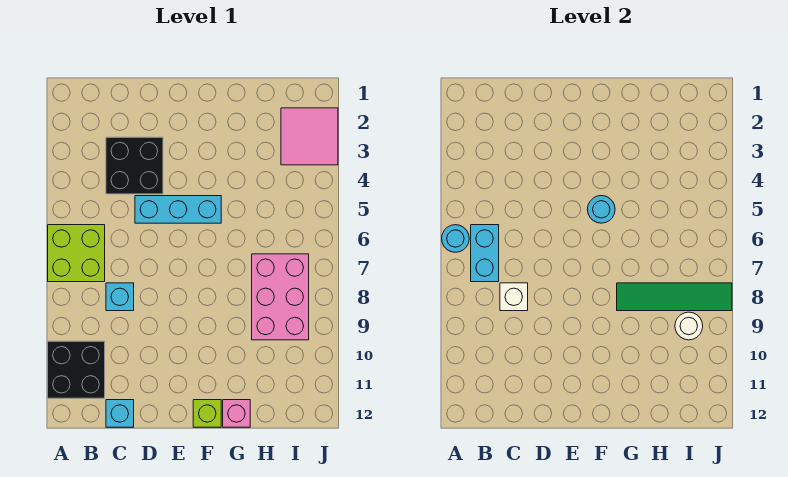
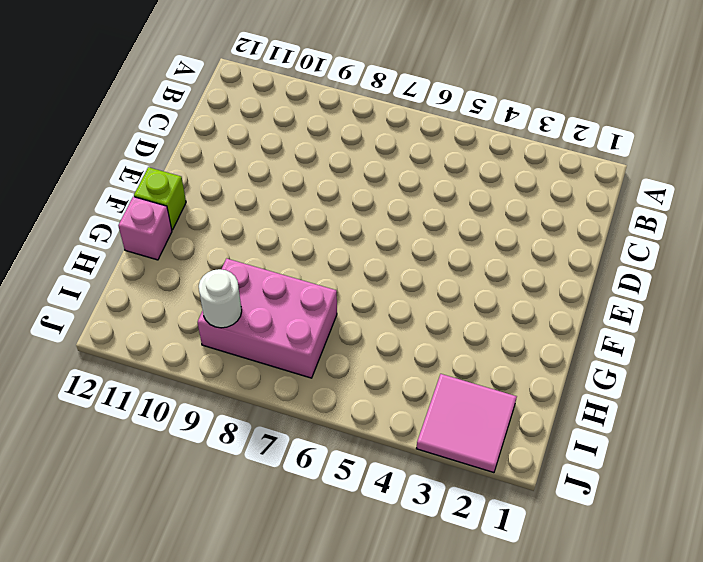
none -> lime 2x2 brick [48,225,105,282]
none -> black 2x2 brick [48,341,105,398]
none -> black 2x2 brick [106,137,163,194]

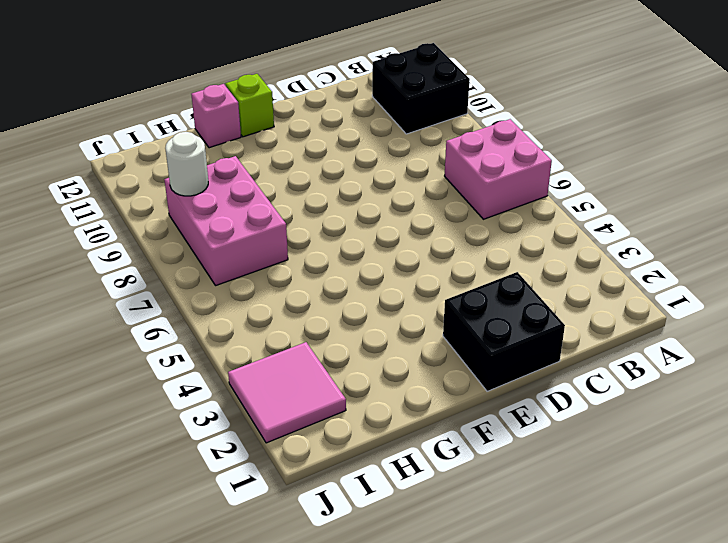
pink 2x2 brick [445,119,552,219] -> lime 2x2 brick [48,225,105,282]
black 2x2 brick [443,272,565,391] -> black 2x2 brick moved to [106,137,163,194]
none -> cyan 1x1 brick [106,283,134,311]
none -> cyan 1x1 brick [106,400,134,427]
none -> cyan 1x3 brick [135,196,221,223]

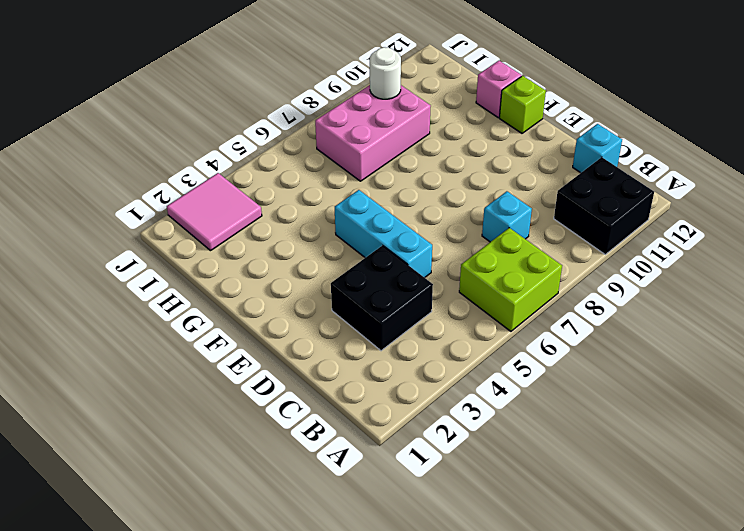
none -> cyan 1x1 round brick [442,225,469,252]
none -> cyan 1x2 brick [471,225,499,282]
none -> white 1x1 brick [500,283,528,311]

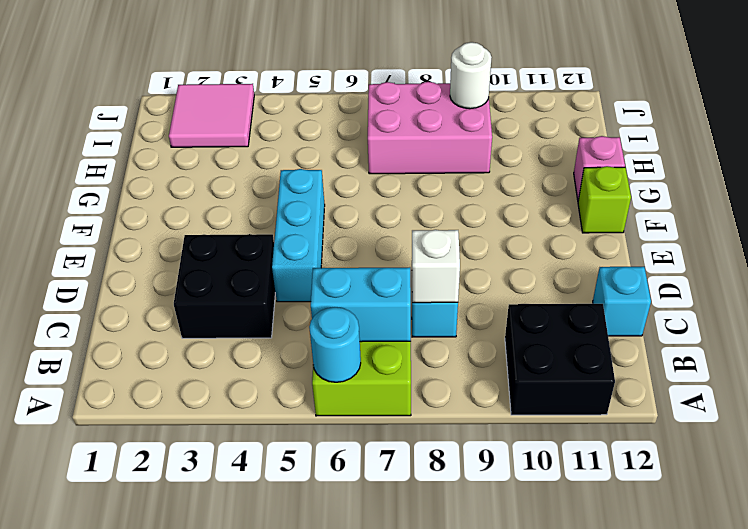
none -> cyan 1x1 round brick [587,196,615,223]
none -> green 1x4 tile [617,283,732,311]

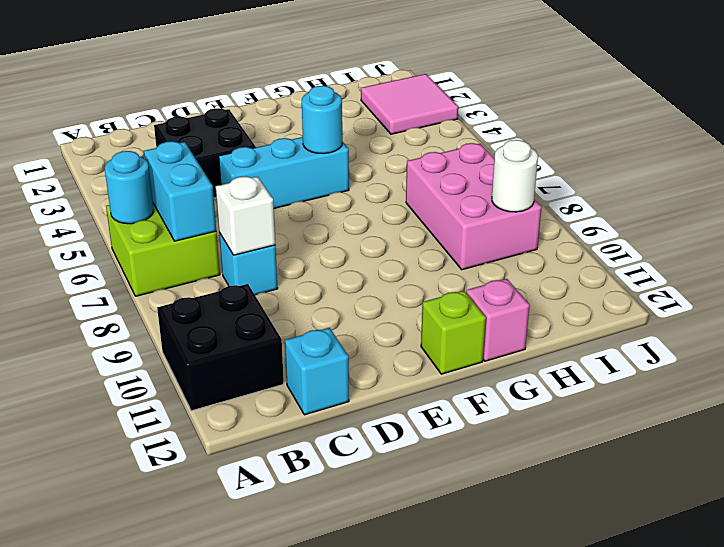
none -> green 1x4 tile [617,283,732,311]

